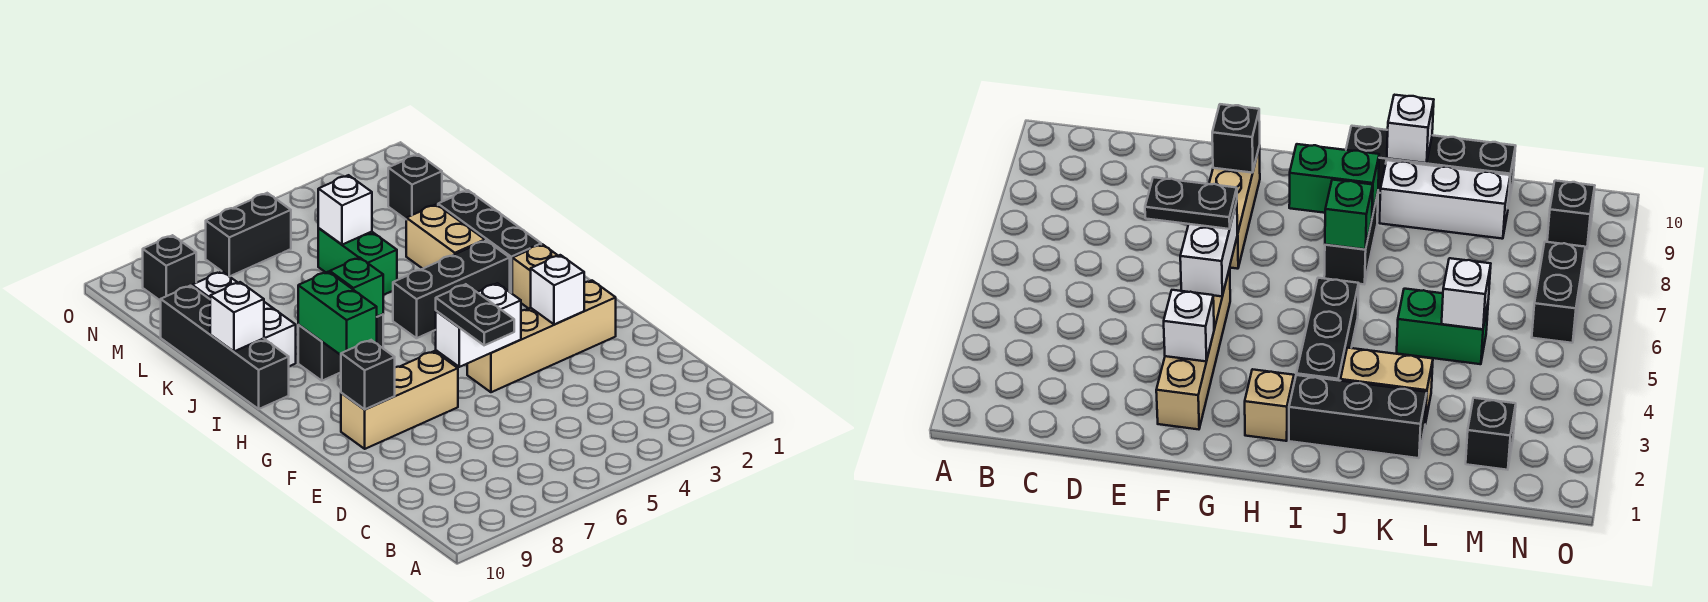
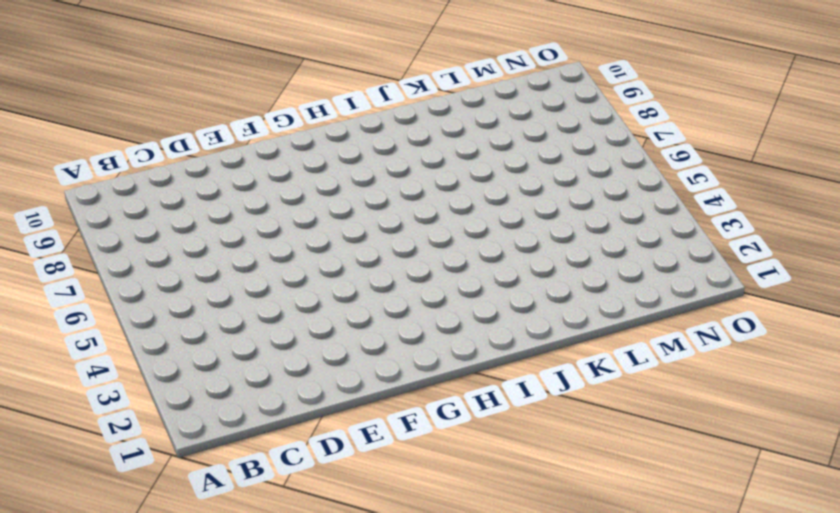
none -> tan 1x4 brick [467,281,616,392]
none -> tan 1x3 brick [341,351,458,449]
none -> tan 1x1 brick [512,244,558,309]

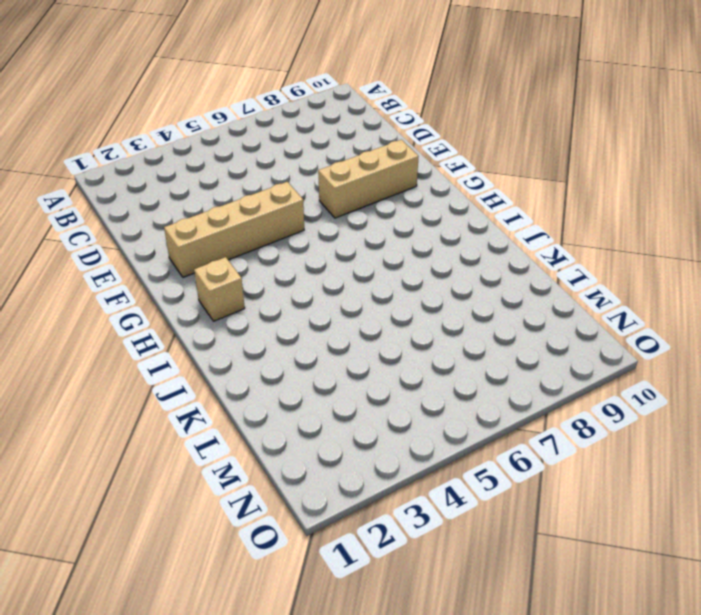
none -> black 1x3 brick [438,190,541,293]
none -> black 1x3 brick [393,241,510,338]
none -> black 1x2 brick [298,314,383,381]

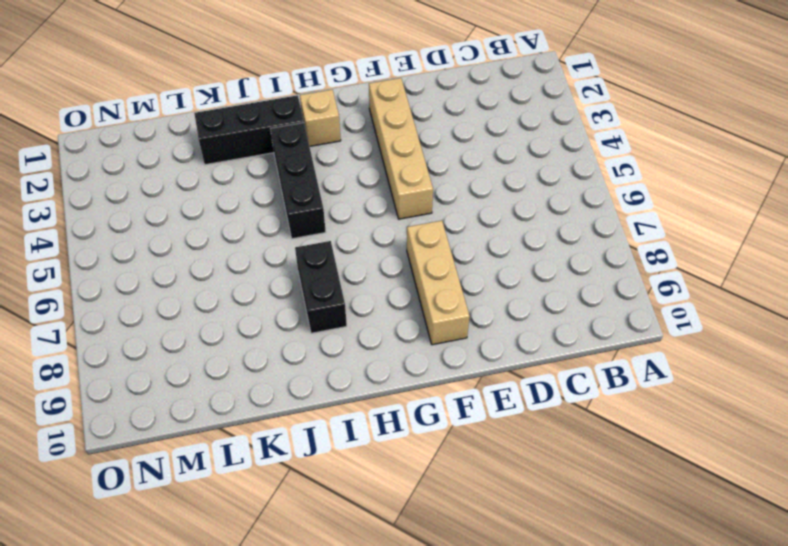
none -> black 1x4 brick [161,286,289,409]
none -> tan 1x2 brick [406,204,485,269]
none -> white 1x3 brick [192,271,296,366]

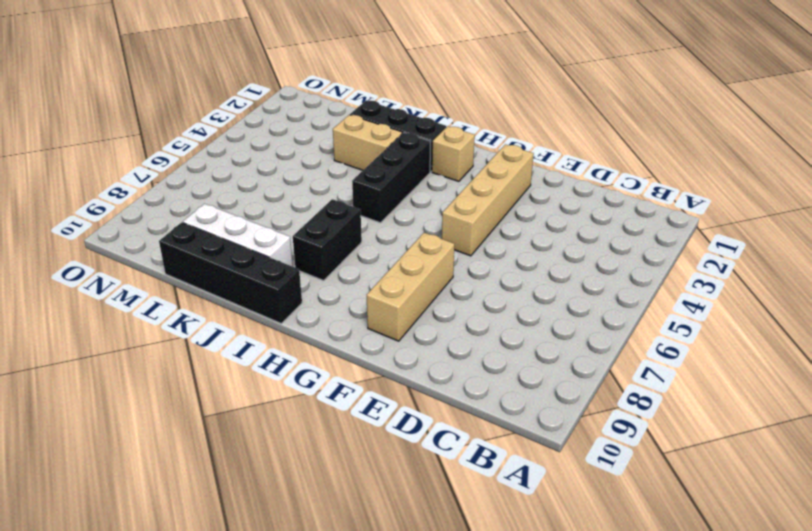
none -> green 1x2 brick [318,228,397,295]
none -> black 1x1 brick [388,154,442,219]
none -> black 1x2 brick [206,193,291,277]

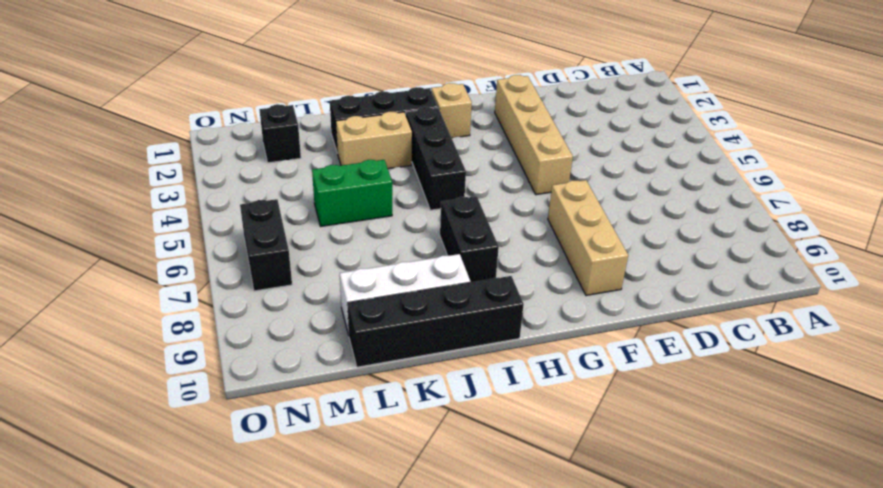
none -> black 1x1 brick [143,235,196,301]
none -> white 1x1 brick [531,255,584,324]
none -> white 1x2 brick [436,283,521,367]

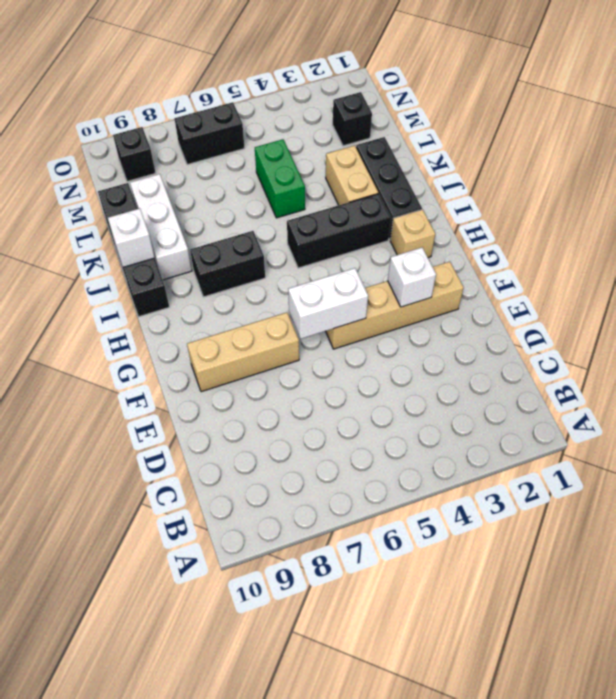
none -> black 1x1 brick [341,340,395,409]
none -> green 1x2 brick [298,272,377,355]
none -> green 1x1 brick [330,258,383,317]

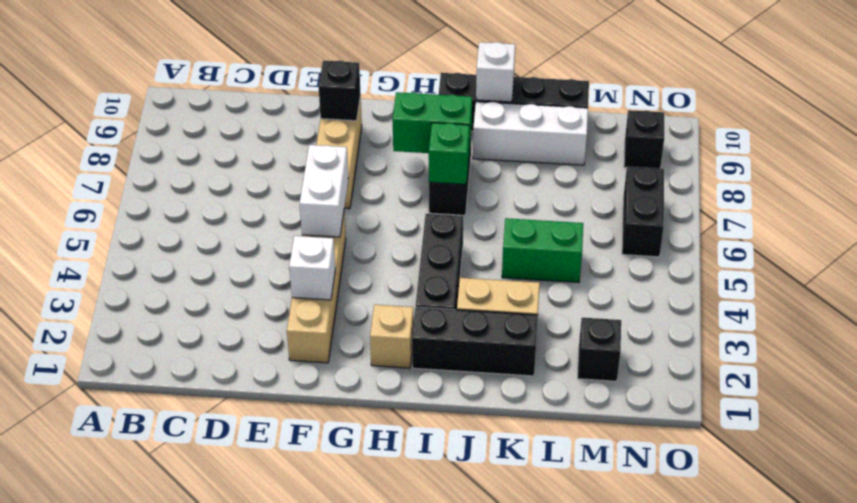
none -> white 1x1 brick [318,175,372,245]
none -> black 1x2 plate [436,284,514,345]

